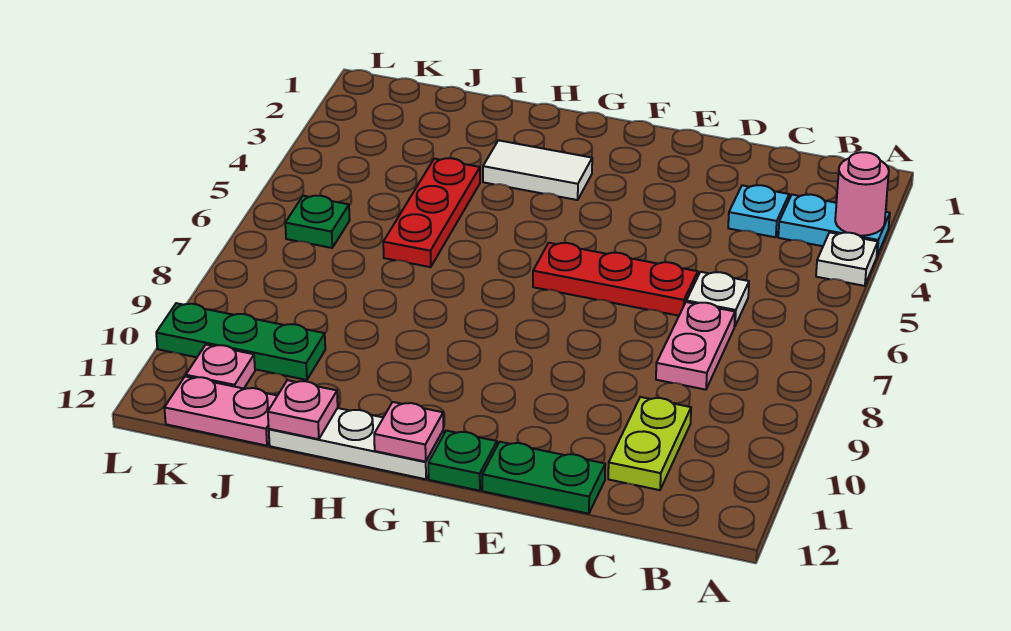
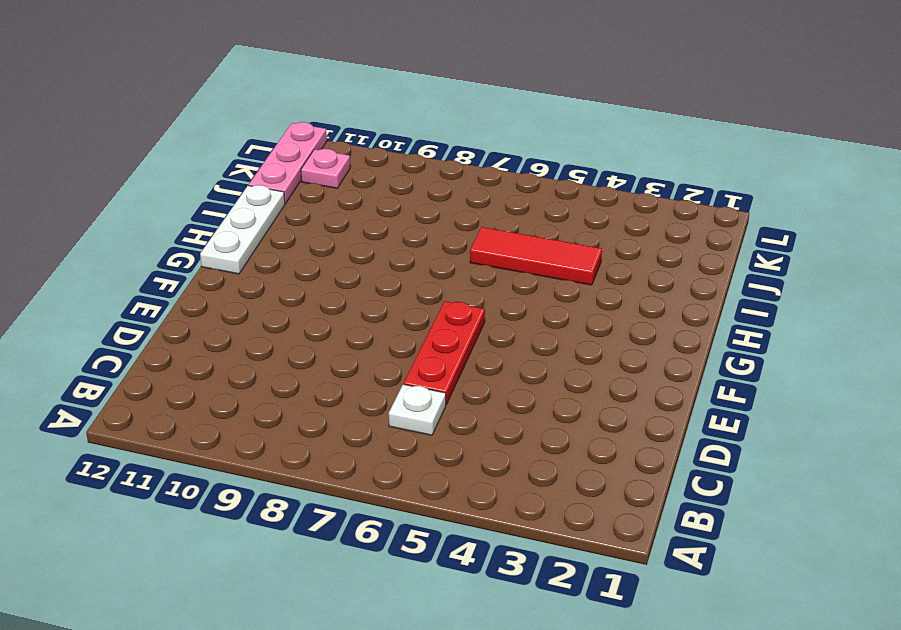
red 1x3 tile [470,227,602,285] -> red 1x3 plate [383,158,480,267]
pink 1x3 plate [249,122,327,204] -> pink 1x2 plate [164,376,277,446]
none -> cyan 1x2 plate [778,194,890,255]
none -> white 1x1 plate [816,232,878,286]
none -> cyan 1x1 plate [728,185,789,237]

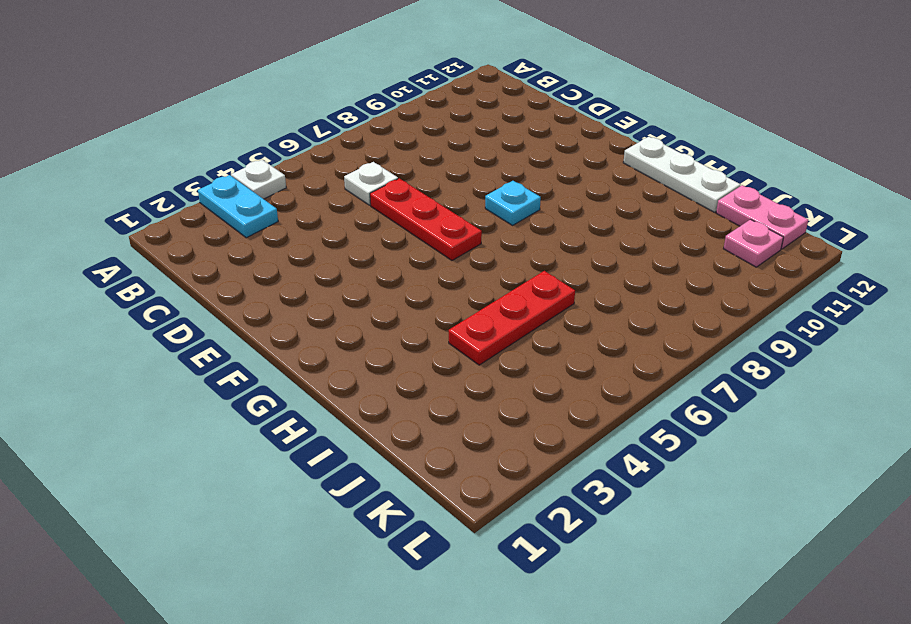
cyan 1x1 plate [485,181,541,225] -> cyan 1x1 plate moved to [728,185,789,237]
none -> pink 1x2 plate [656,302,735,390]
none -> lime 1x2 plate [608,397,691,490]
none -> green 1x2 plate [482,442,605,514]

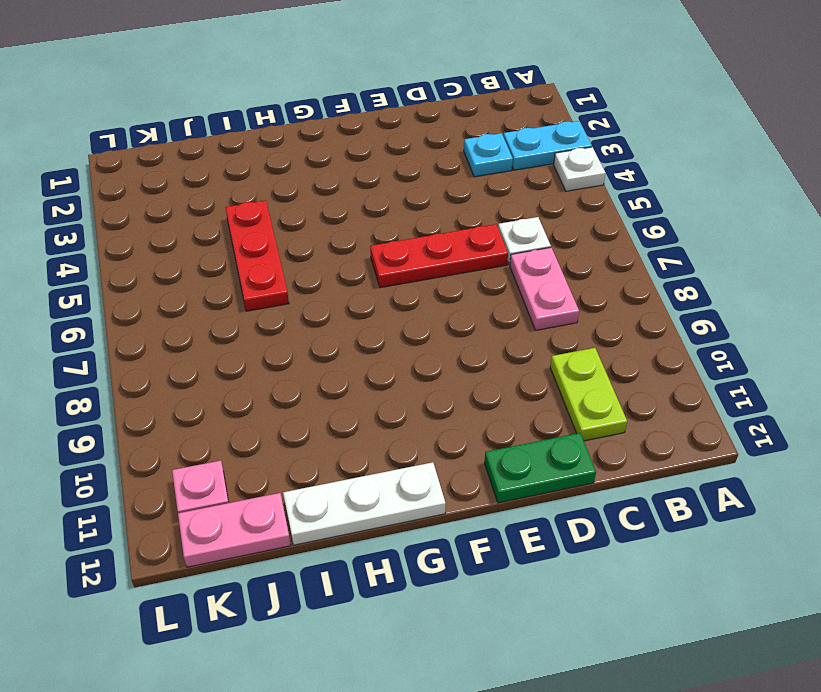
none -> green 1x1 plate [428,431,497,491]
none -> white 1x2 tile [483,140,592,200]
none -> green 1x3 plate [156,303,325,380]

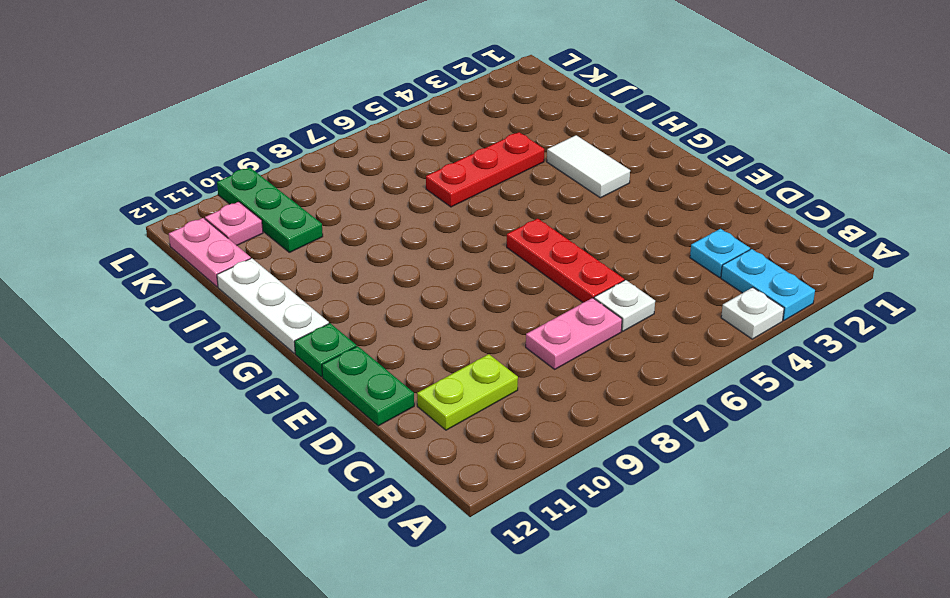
none -> green 1x1 plate [285,196,350,248]
none -> pink 1x1 round brick [835,152,889,236]
none -> pink 1x1 plate [374,402,443,462]

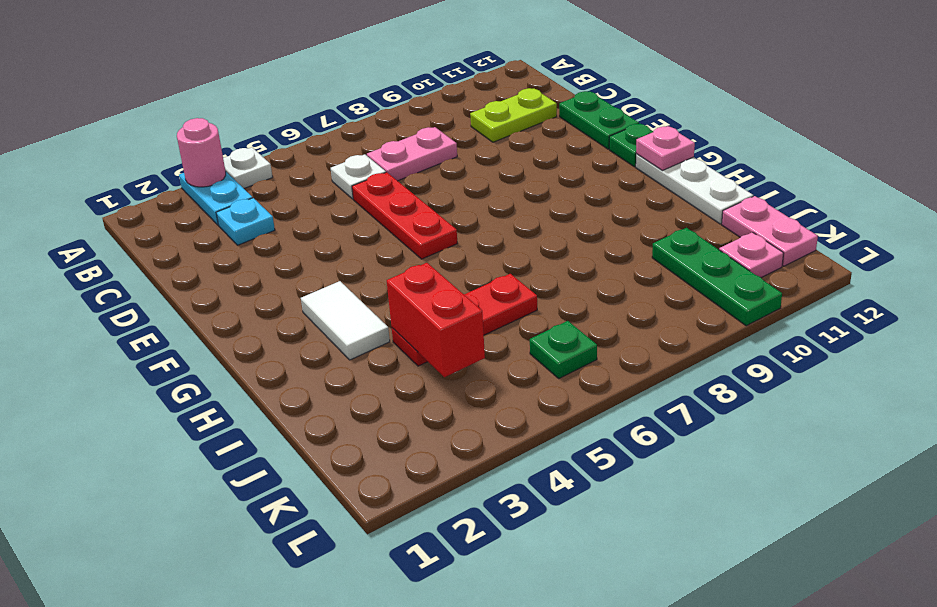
red 1x2 brick [387,263,485,377] -> none
none -> pink 1x1 plate [268,380,338,439]

